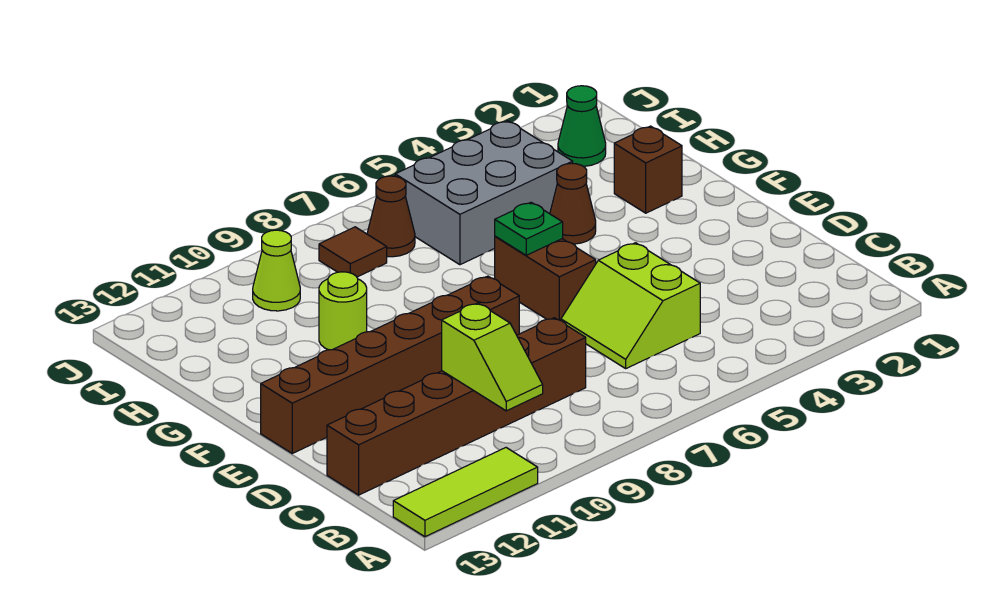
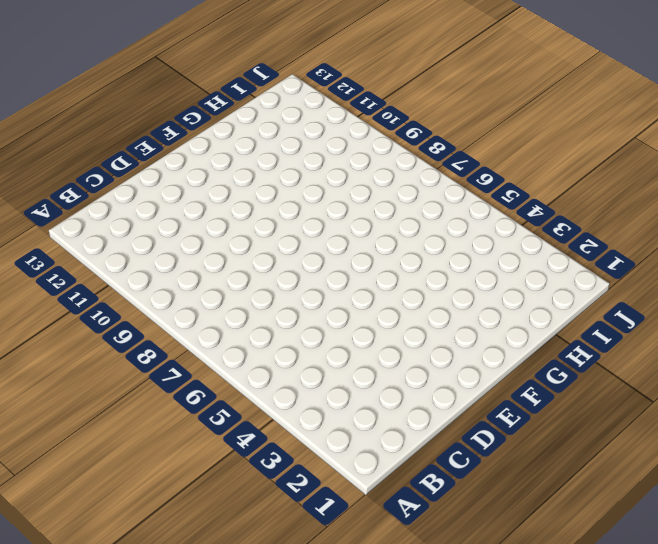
none -> lime 1x3 tile [393,448,538,537]
none -> lime 2x2 slope [561,243,700,368]
none -> brown 1x6 brick [327,318,586,495]

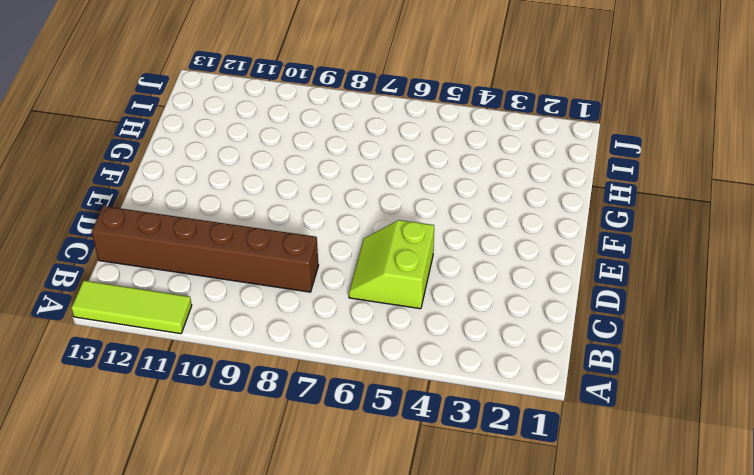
none -> brown 1x2 brick [495,236,596,320]
none -> brown 1x6 brick [261,276,519,453]
none -> brown 1x1 brick [614,126,682,213]

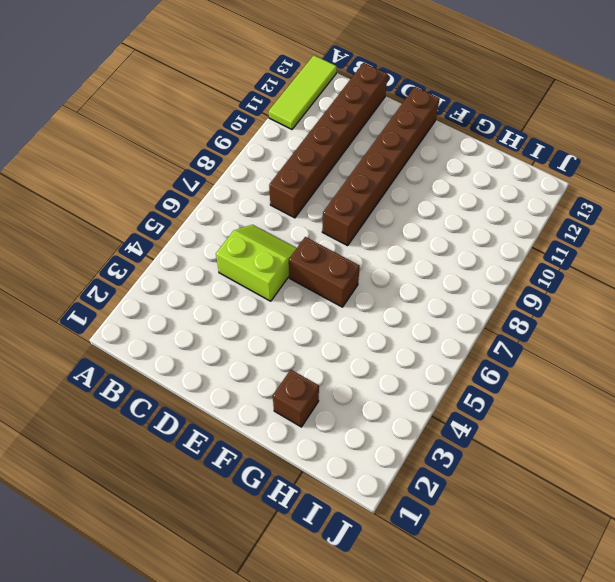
none -> brown 1x1 cone [550,163,596,244]
none -> lime 1x1 round brick [319,272,367,350]
none -> grey 2x3 brick [395,121,573,265]

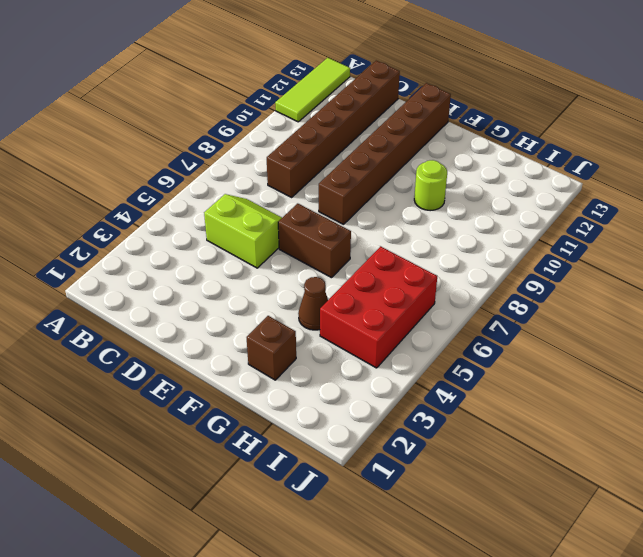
red 2x3 brick [320,247,437,368] -> grey 2x3 brick [395,121,573,265]
none -> green 1x1 cone [558,86,606,166]
none -> brown 1x1 cone [367,176,415,257]
none -> brown 1x1 tile [319,227,387,277]

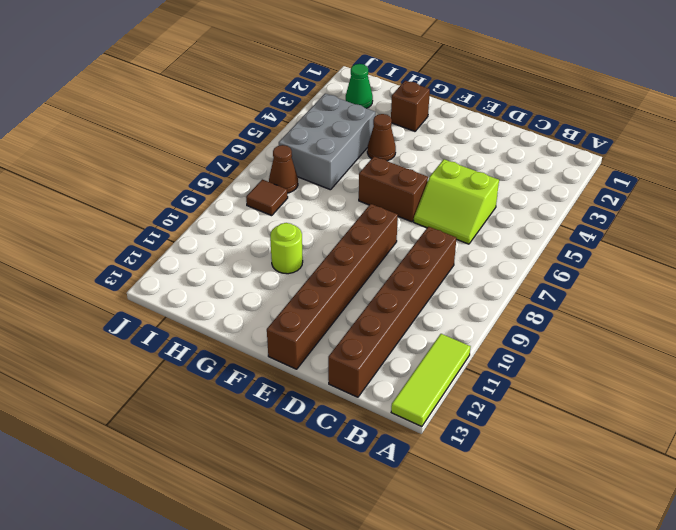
none -> lime 1x1 cone [253,230,300,311]
none -> lime 1x2 slope [442,303,543,411]
none -> green 1x1 plate [495,202,563,255]

